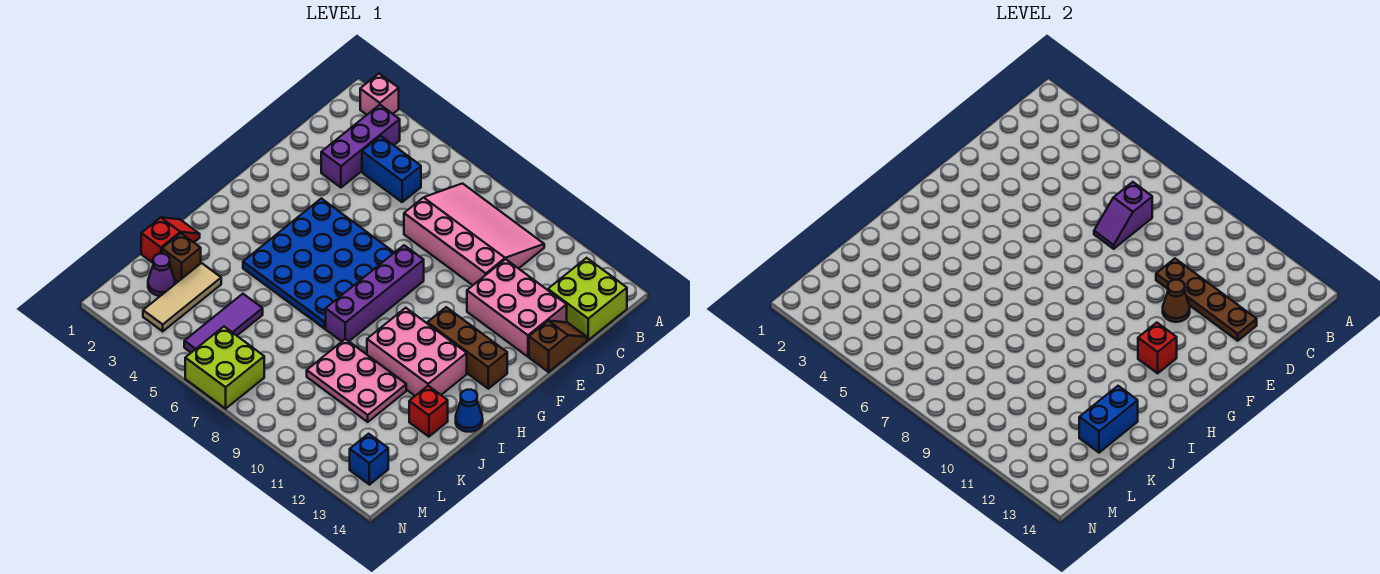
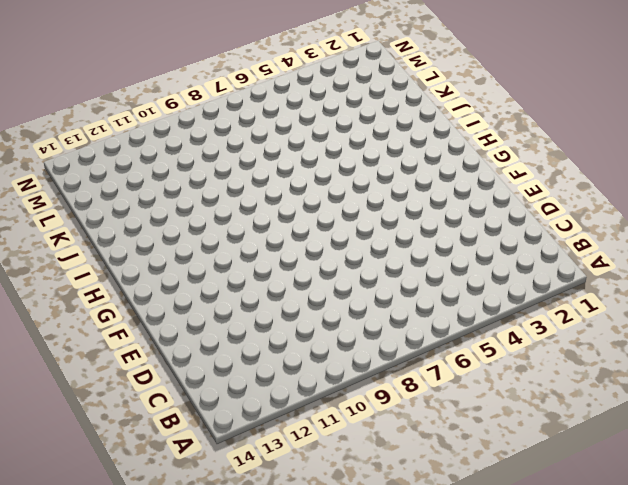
none -> pink 1x1 brick [360,74,399,115]
none -> purple 1x3 brick [321,105,400,188]
none -> pink 3x4 slope [404,184,544,285]

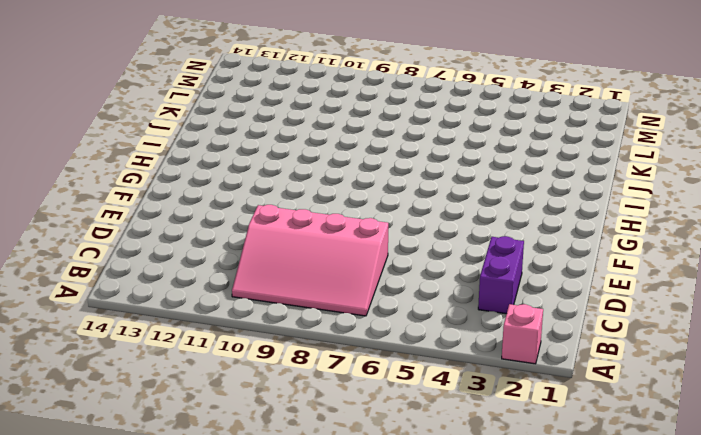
purple 1x2 brick [478,236,524,314] -> purple 1x3 brick [321,105,400,188]
none -> lime 2x2 brick [548,258,627,340]
none -> blue 1x2 brick [362,136,421,202]
none -> pink 2x3 brick [467,259,567,357]

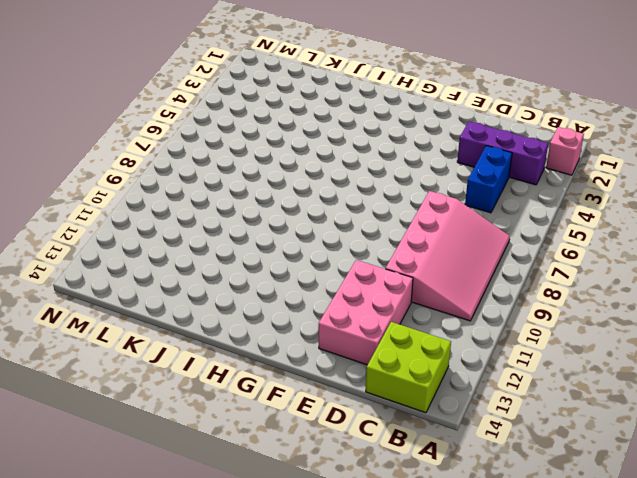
none -> brown 1x2 slope [529,321,587,372]
none -> blue 4x4 plate [243,198,394,329]
none -> purple 1x4 brick [326,245,424,341]

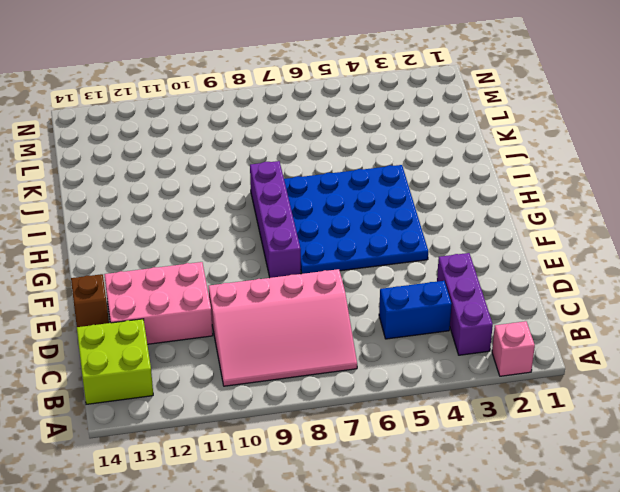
none -> brown 1x3 brick [427,307,507,389]
none -> pink 2x3 brick [367,308,467,396]
none -> blue 1x1 cone [456,389,483,432]

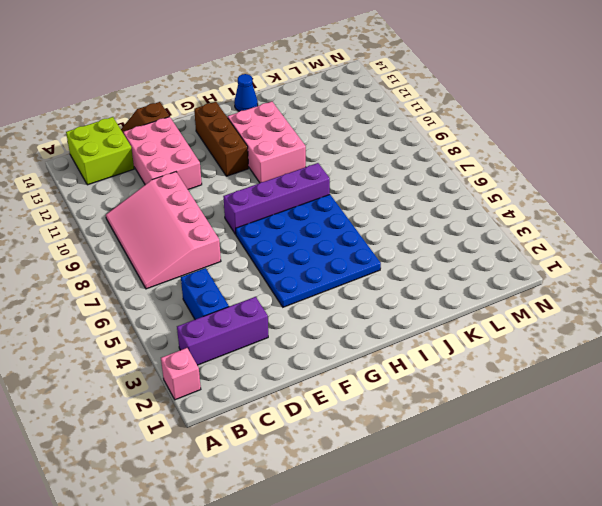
none -> red 1x2 slope [141,217,200,263]
none -> pink 2x3 plate [307,339,406,422]
none -> red 1x1 brick [409,386,448,437]

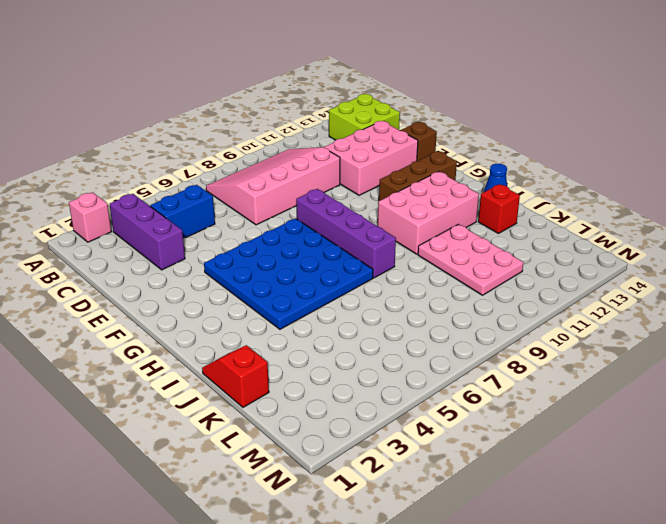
pink 2x3 plate [418,224,523,295] -> pink 2x3 plate turned to [307,339,406,422]
none -> brown 1x1 brick [162,233,201,281]
none -> tan 1x3 tile [143,263,221,331]
none -> purple 1x3 tile [184,294,263,352]

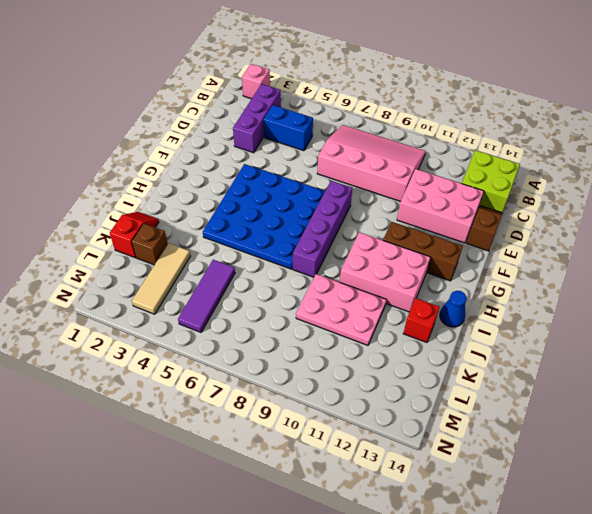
none -> purple 1x1 cone [148,254,175,296]
none -> lime 2x2 brick [185,327,264,409]
none -> blue 1x1 brick [350,434,388,485]

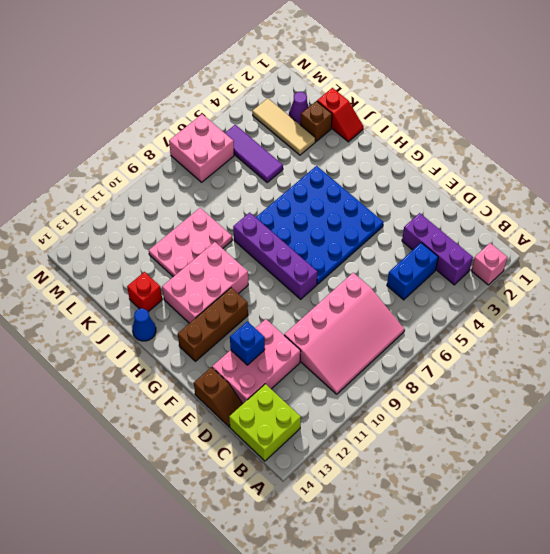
blue 1x1 brick [230,321,265,365] -> blue 1x1 brick moved to [350,434,388,485]
pink 2x2 brick [169,114,234,182] -> lime 2x2 brick [185,327,264,409]
none -> purple 1x2 slope [1094,182,1152,249]
none -> brown 1x4 plate [1156,259,1257,341]
none -> brown 1x1 cone [1163,280,1190,322]

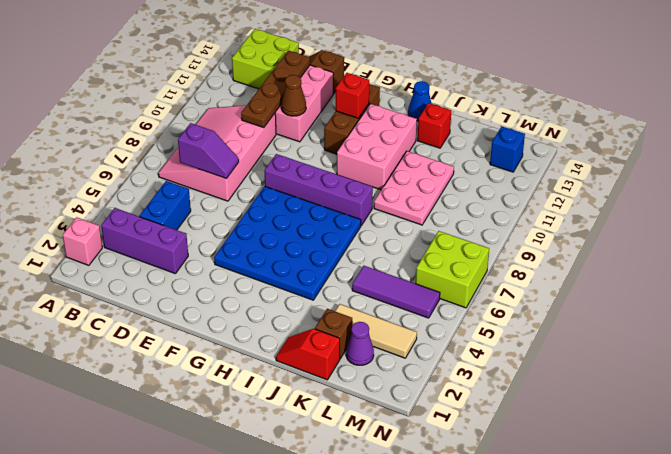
none -> blue 1x2 brick [1079,386,1138,453]

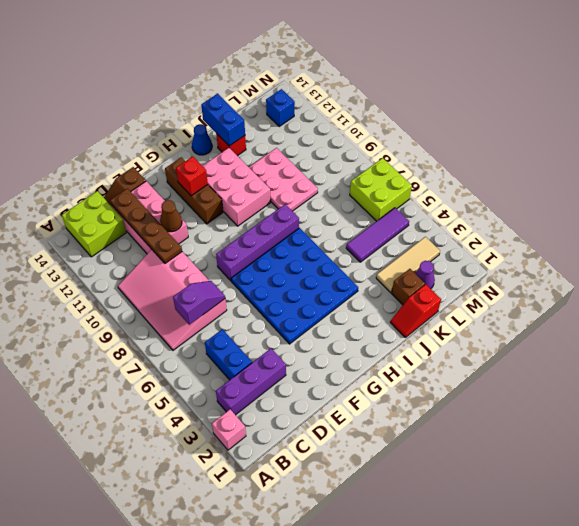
blue 1x2 brick [201,94,245,146] -> blue 1x2 brick turned to [1079,386,1138,453]

